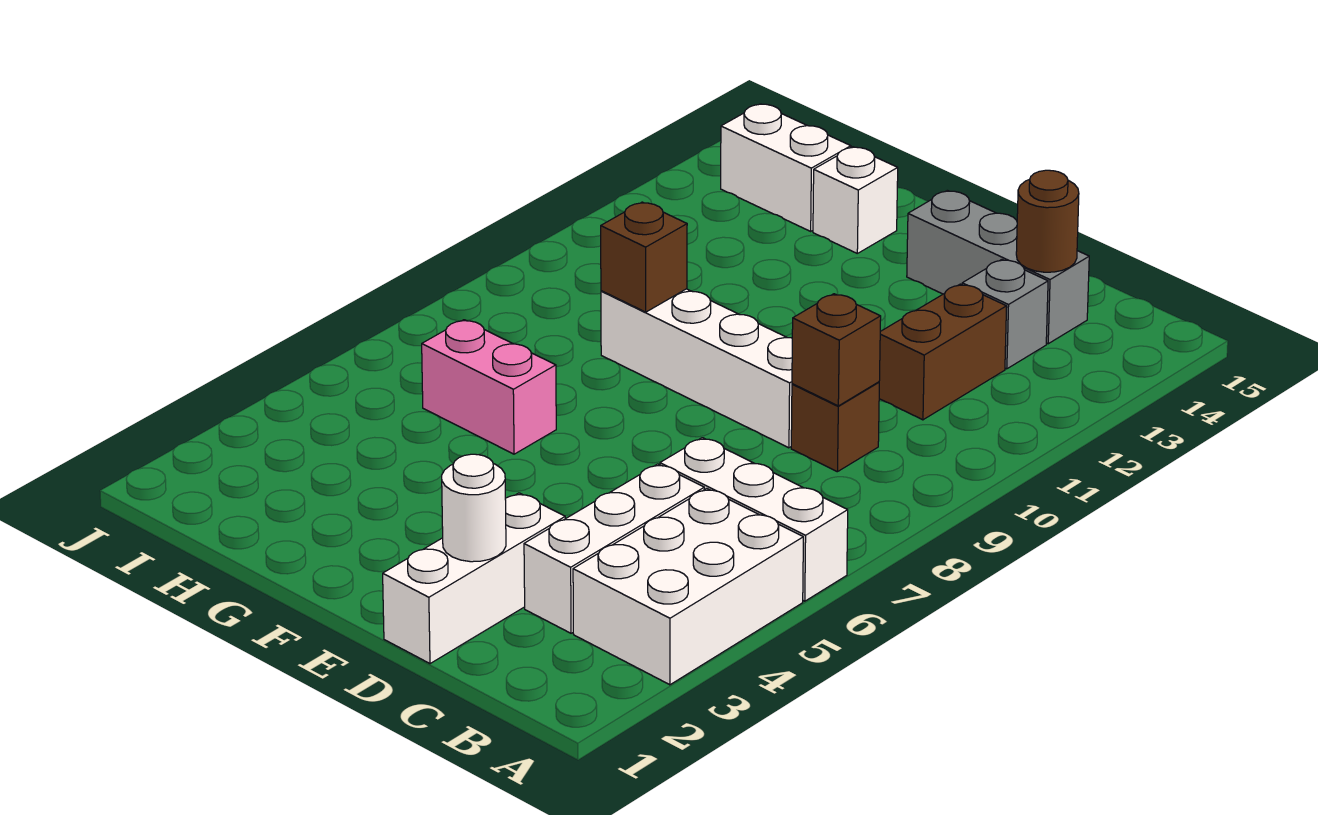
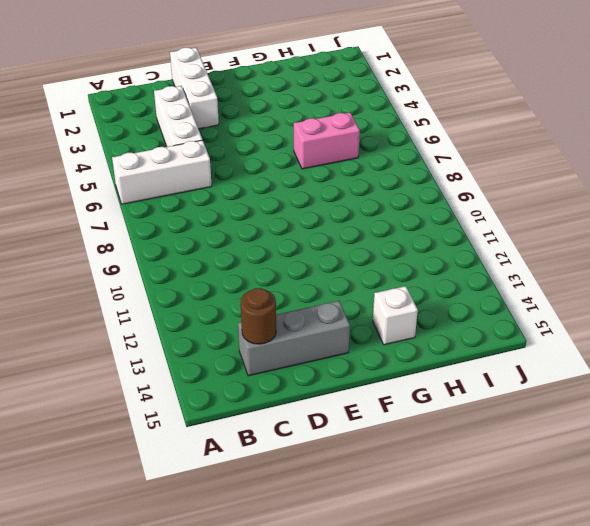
none -> white 2x3 brick [573,489,803,685]
none -> brown 1x1 brick [791,382,879,472]
none -> brown 1x2 brick [879,284,1007,420]

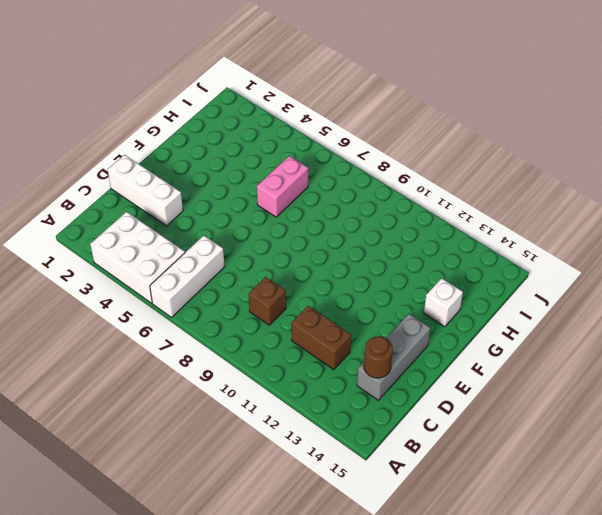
none -> white 1x3 brick [524,464,704,633]
none -> grey 1x1 brick [962,260,1048,369]
none -> white 1x4 brick [601,289,792,448]

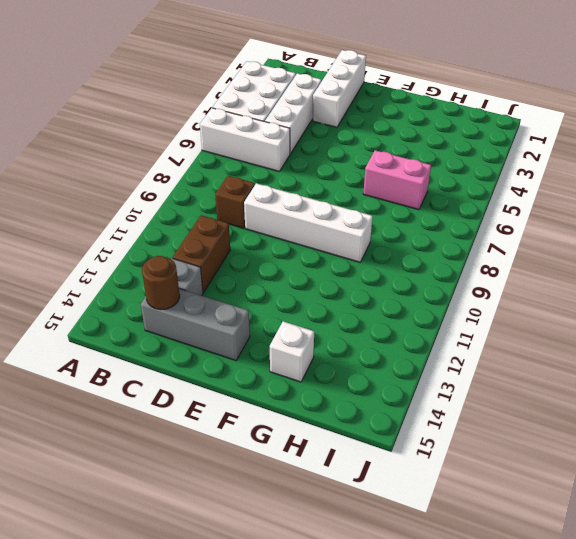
none -> white 1x2 brick [721,104,851,231]
none -> brown 1x1 brick [792,294,881,406]
none -> white 1x1 round brick [442,454,506,562]

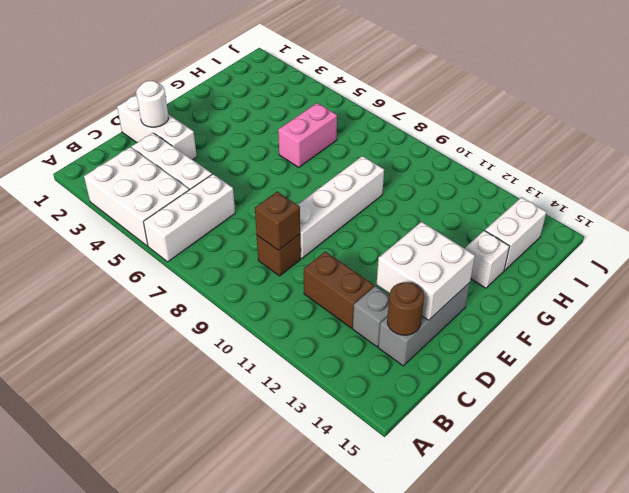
white 2x2 brick [377,222,475,320] -> none
none -> brown 1x1 brick [601,202,687,312]

